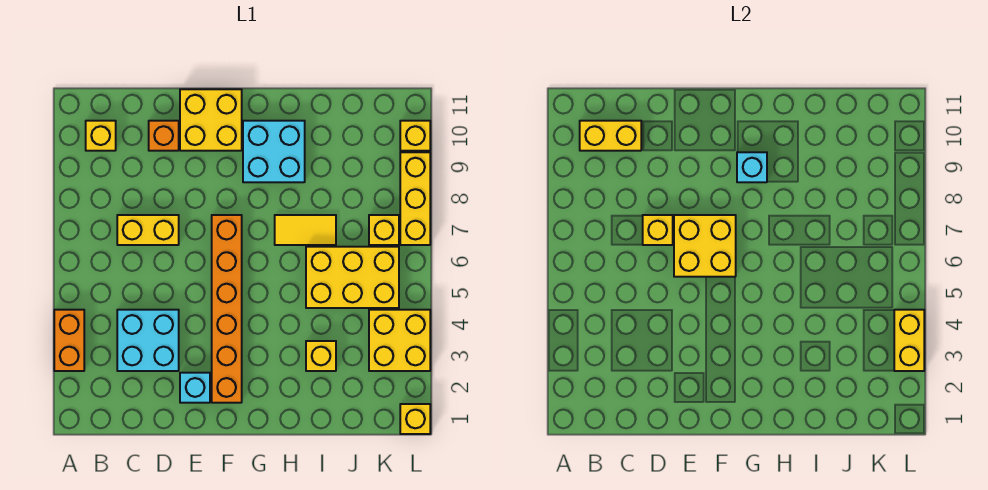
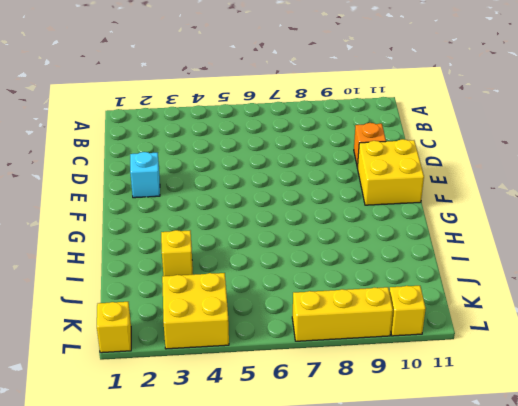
none -> orange 1x2 brick [54,310,84,371]
none -> yellow 1x1 brick [86,121,116,151]
none -> cyan 2x2 brick [117,310,179,371]

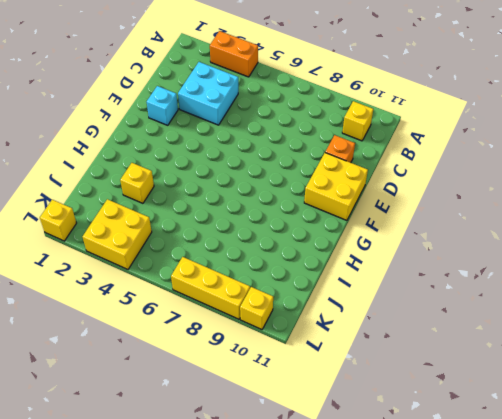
none -> yellow 1x2 brick [117,215,179,245]
none -> orange 1x6 brick [212,215,242,403]
none -> cyan 2x2 brick [243,121,305,182]

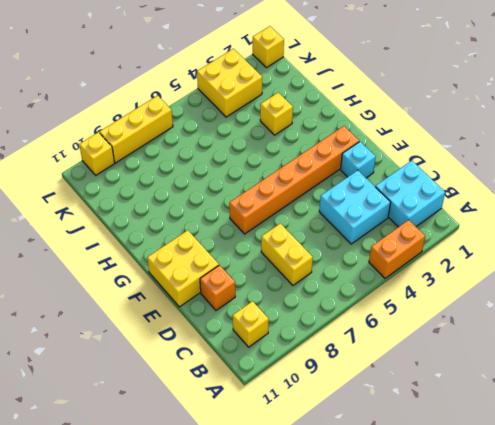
cyan 2x2 brick [375,161,445,227] -> cyan 2x2 brick moved to [243,121,305,182]
none -> yellow 1x2 tile [275,215,336,245]
none -> yellow 2x3 brick [306,247,399,308]
none -> yellow 1x1 brick [369,215,399,245]

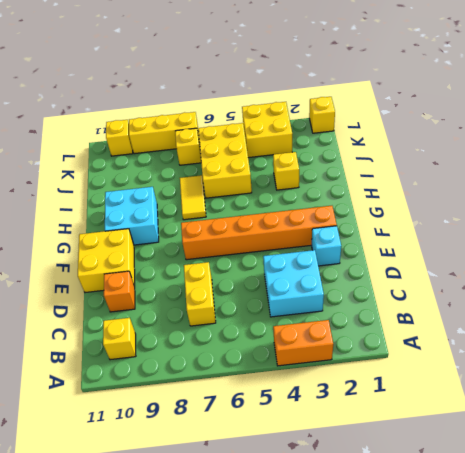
none -> yellow 1x2 brick [580,121,641,151]
none -> yellow 1x1 brick [643,215,673,245]
none -> yellow 2x2 brick [674,215,736,277]

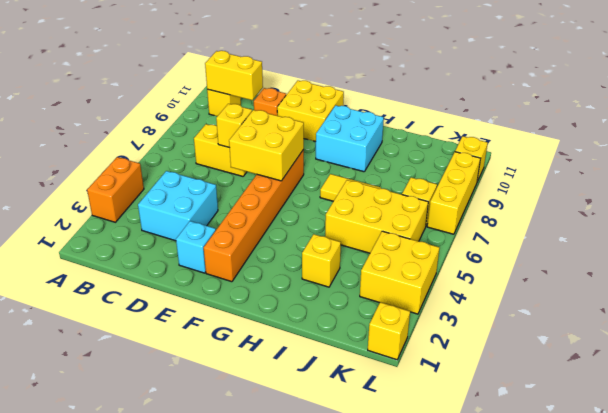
none -> cyan 1x1 brick [737,152,767,182]
none -> yellow 1x2 brick [894,310,924,371]

